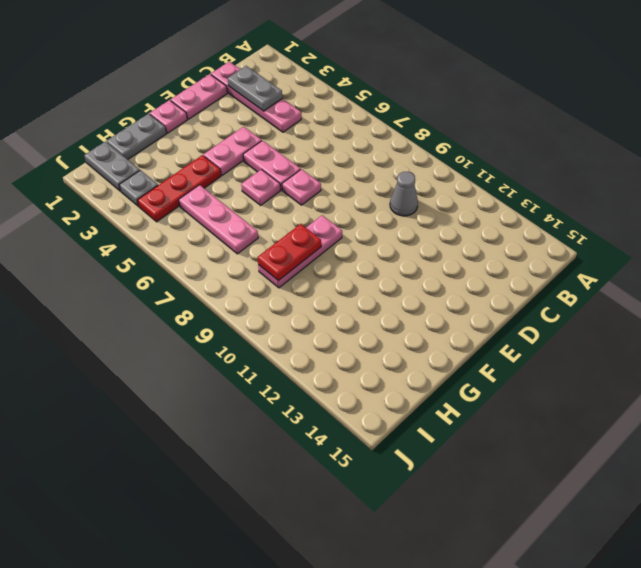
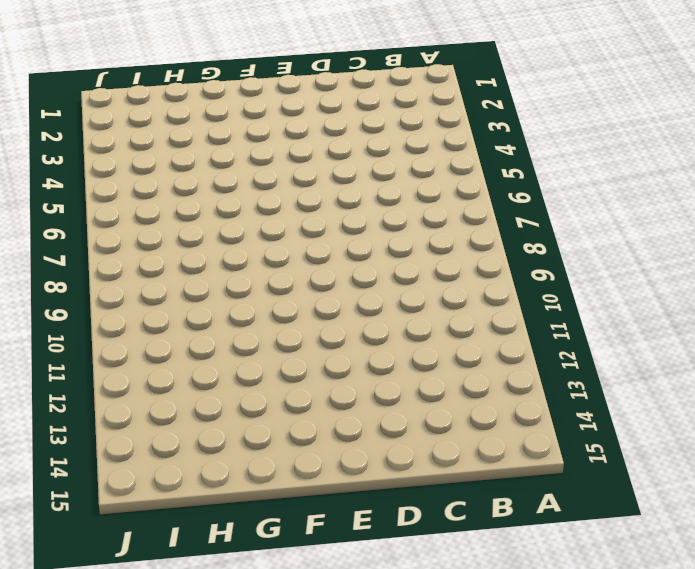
none -> pink 1x4 plate [211,62,301,132]
none -> grey 1x1 cone [390,172,418,216]
none -> pink 1x2 plate [171,74,227,119]

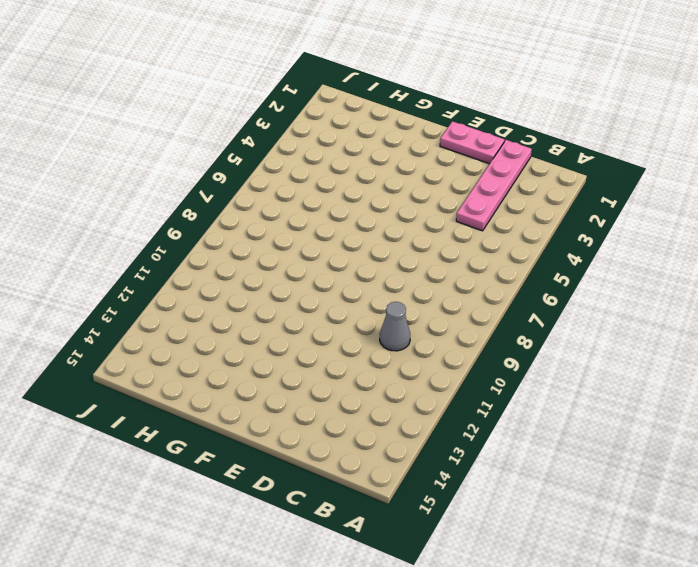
none -> pink 1x2 plate [203,127,262,175]
none -> pink 1x2 plate [243,141,301,190]
none -> pink 1x1 plate [282,169,321,205]

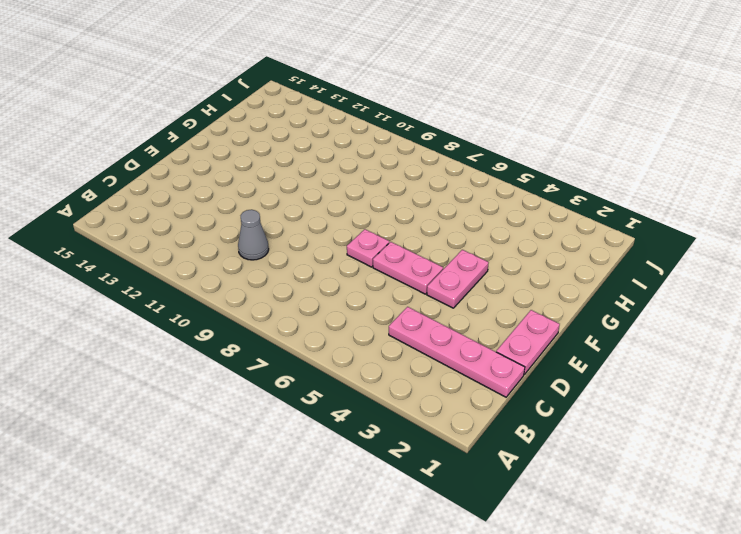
none -> pink 1x1 plate [150,100,187,133]
none -> pink 1x1 plate [241,169,280,205]
none -> pink 1x3 plate [258,215,342,288]

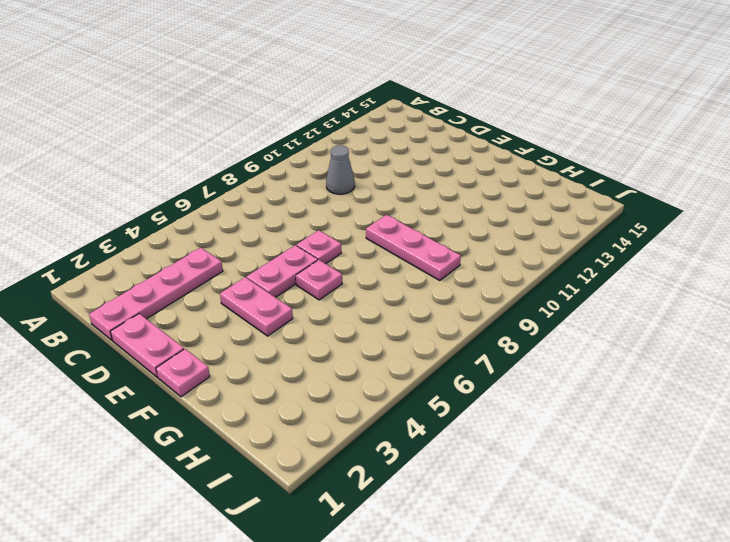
none -> grey 1x2 plate [107,114,167,159]
none -> red 1x3 plate [137,155,221,222]
none -> pink 1x3 plate [179,185,258,254]

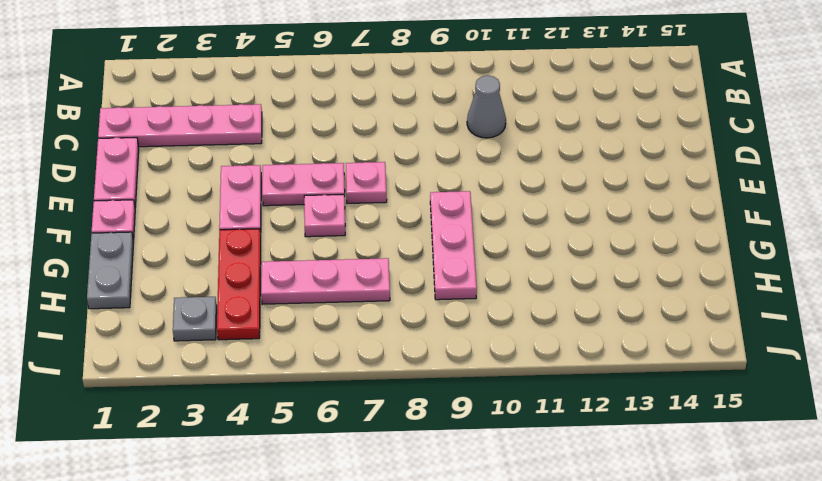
none -> grey 1x2 plate [84,142,140,191]
none -> grey 1x2 plate [228,66,282,111]
none -> red 1x2 plate [258,224,321,281]

